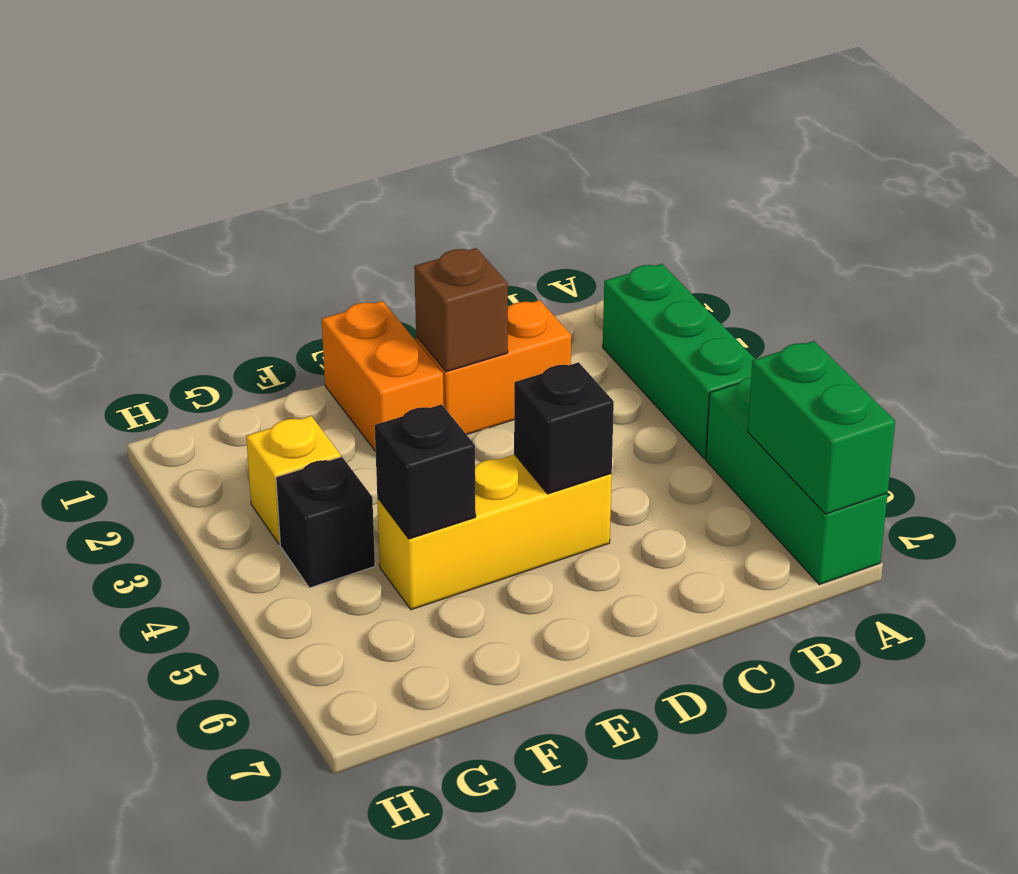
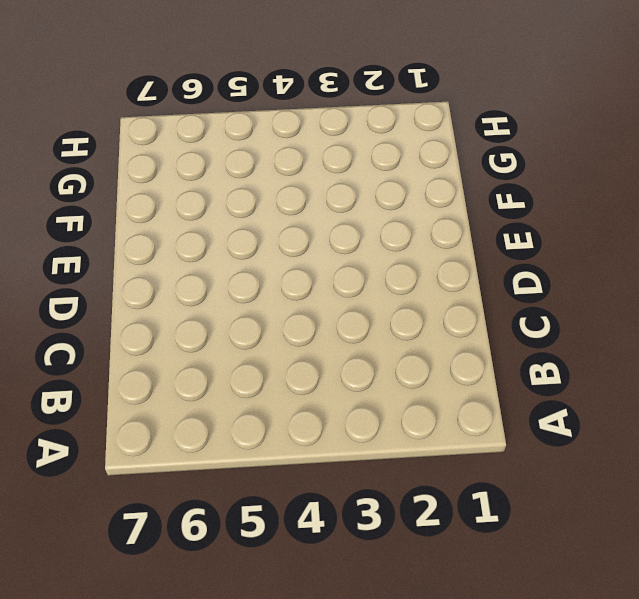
none -> green 1x3 brick [603,264,755,459]
none -> green 1x3 brick [706,377,888,585]

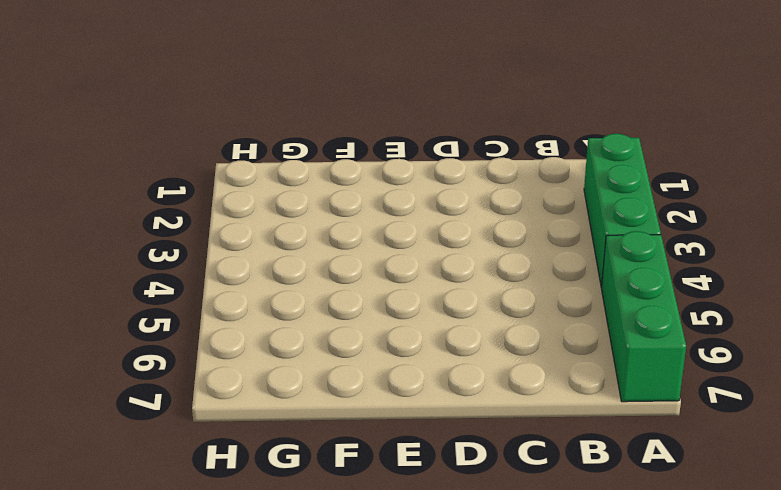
none -> orange 1x2 brick [416,300,571,435]
none -> yellow 1x3 brick [377,454,612,610]

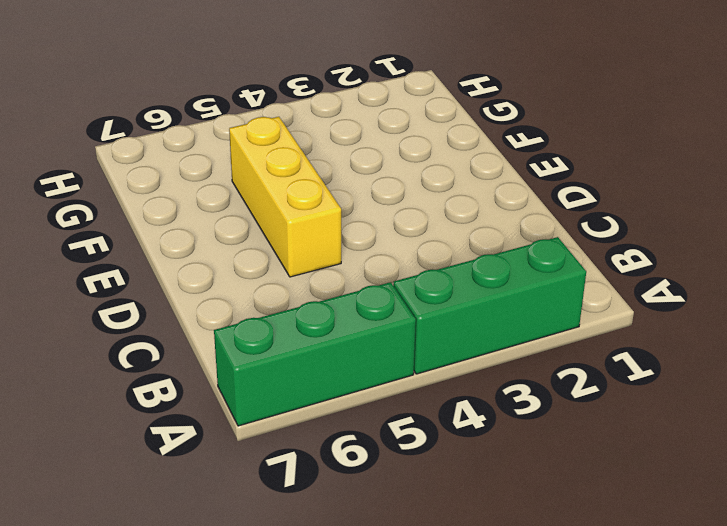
none -> orange 1x2 brick [416,300,571,435]
none -> orange 1x2 brick [322,301,444,451]

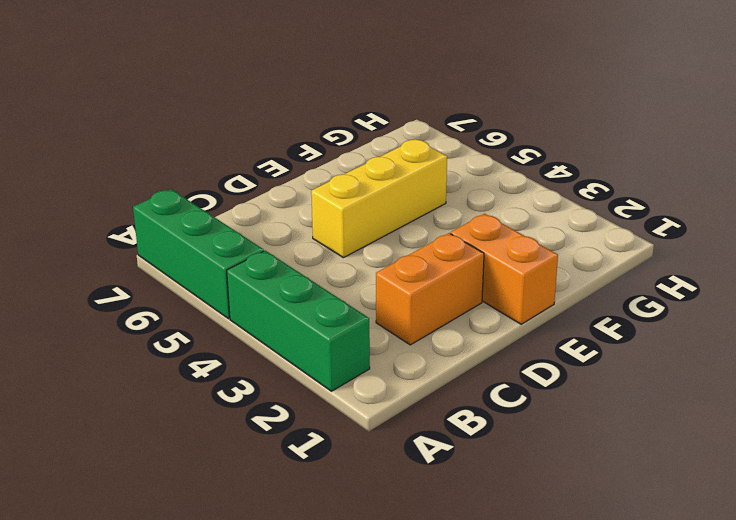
none -> yellow 1x1 brick [246,416,341,544]
none -> black 1x1 brick [276,457,375,588]

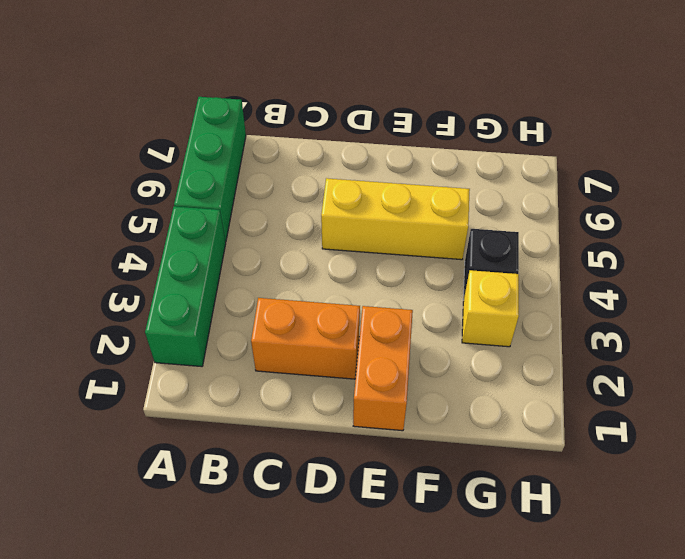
none -> green 1x2 brick [748,341,895,514]
none -> brown 1x1 brick [414,248,508,372]

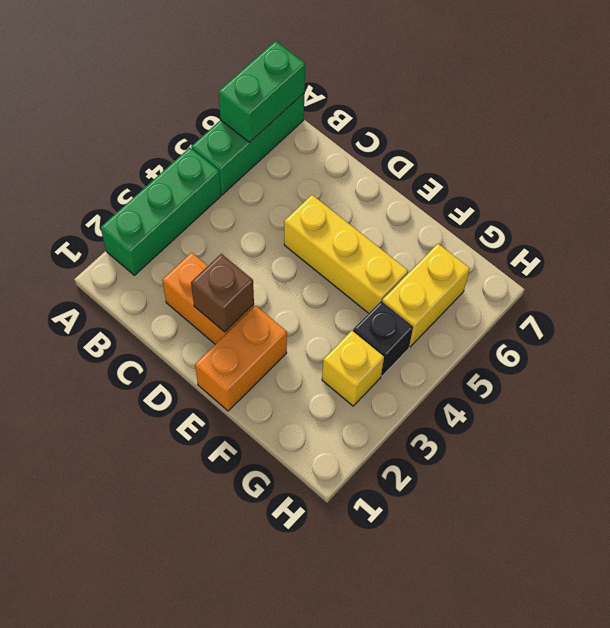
yellow 1x2 brick [382,244,470,347] -> none
none -> black 1x1 brick [514,362,614,494]
none -> black 1x1 brick [375,404,476,539]

